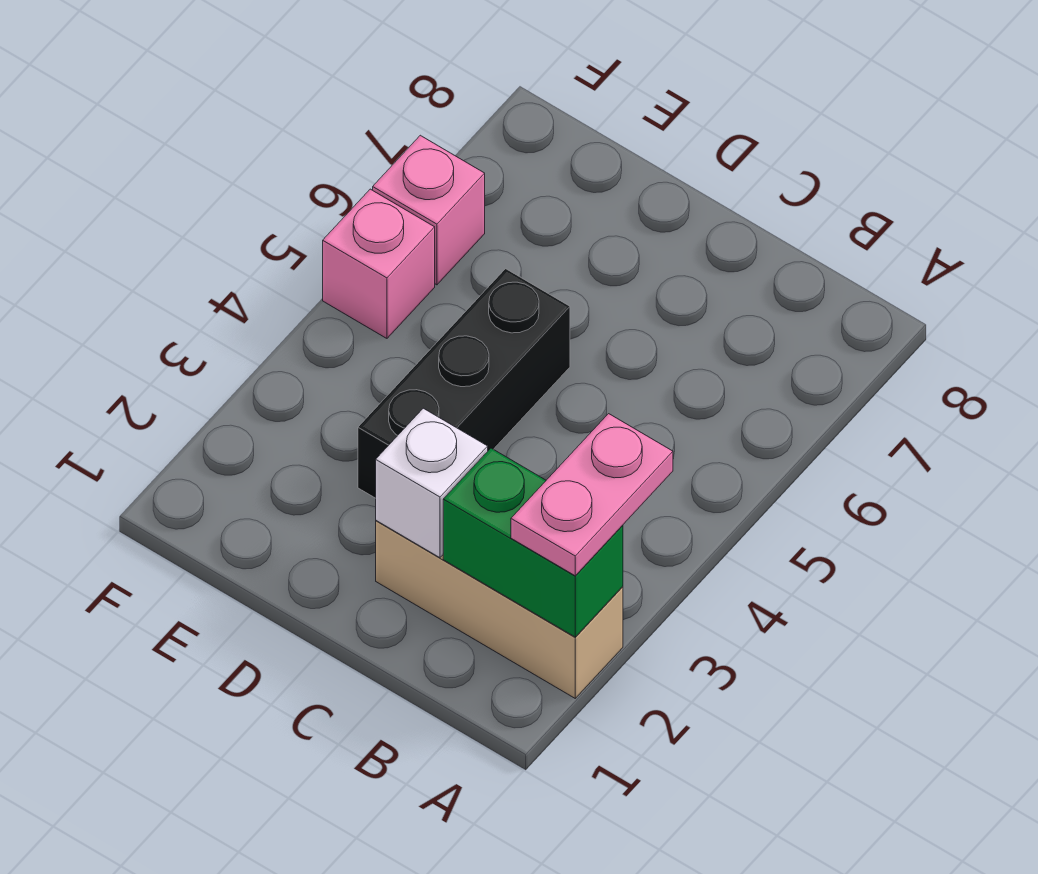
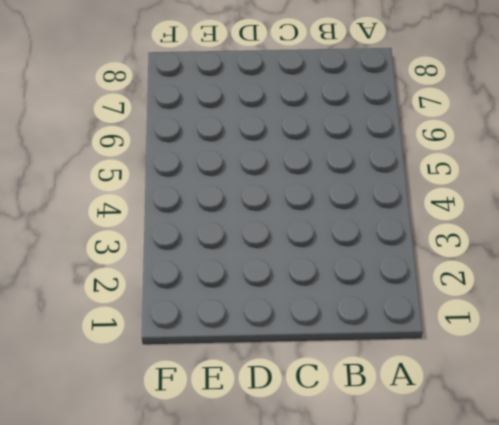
none -> tan 1x3 brick [376,521,623,698]
none -> black 1x3 brick [358,269,570,498]

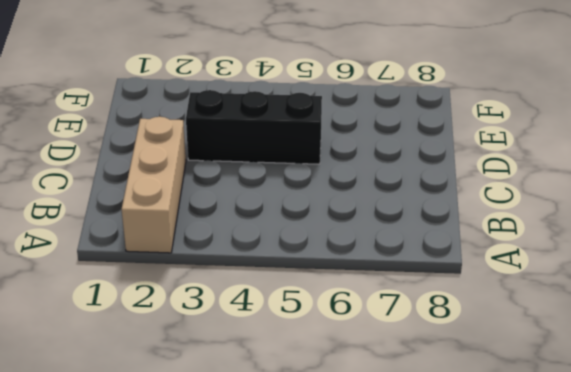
none -> pink 1x1 brick [323,189,435,338]
none -> pink 1x1 brick [373,135,485,285]

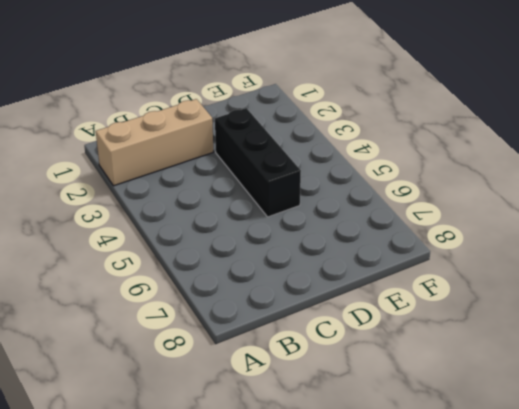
none -> pink 1x1 brick [323,189,435,338]
none -> pink 1x1 brick [373,135,485,285]

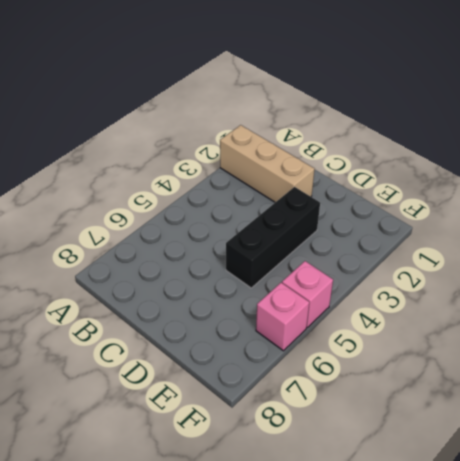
none -> green 1x2 brick [443,448,623,637]
none -> white 1x1 brick [376,408,488,558]

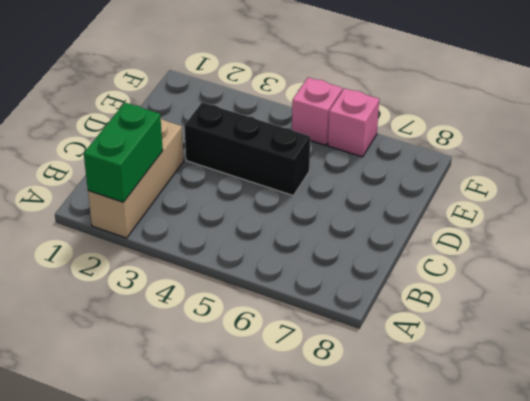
none -> white 1x1 brick [376,408,488,558]
none -> pink 1x2 plate [511,414,673,576]

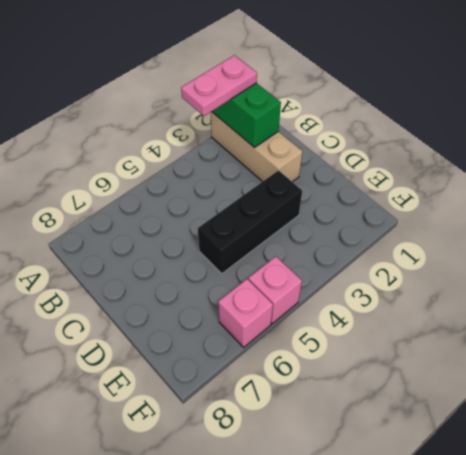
none -> white 1x1 brick [376,408,488,558]

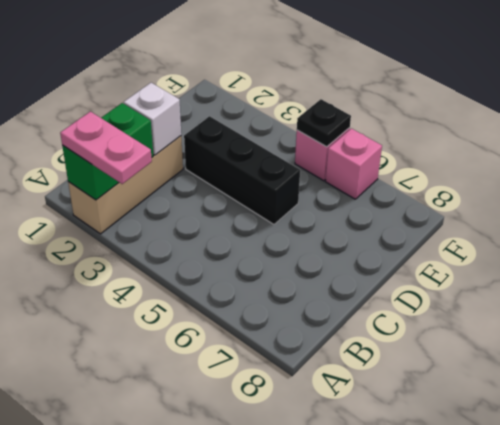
black 1x1 plate [297,99,351,147] -> none

